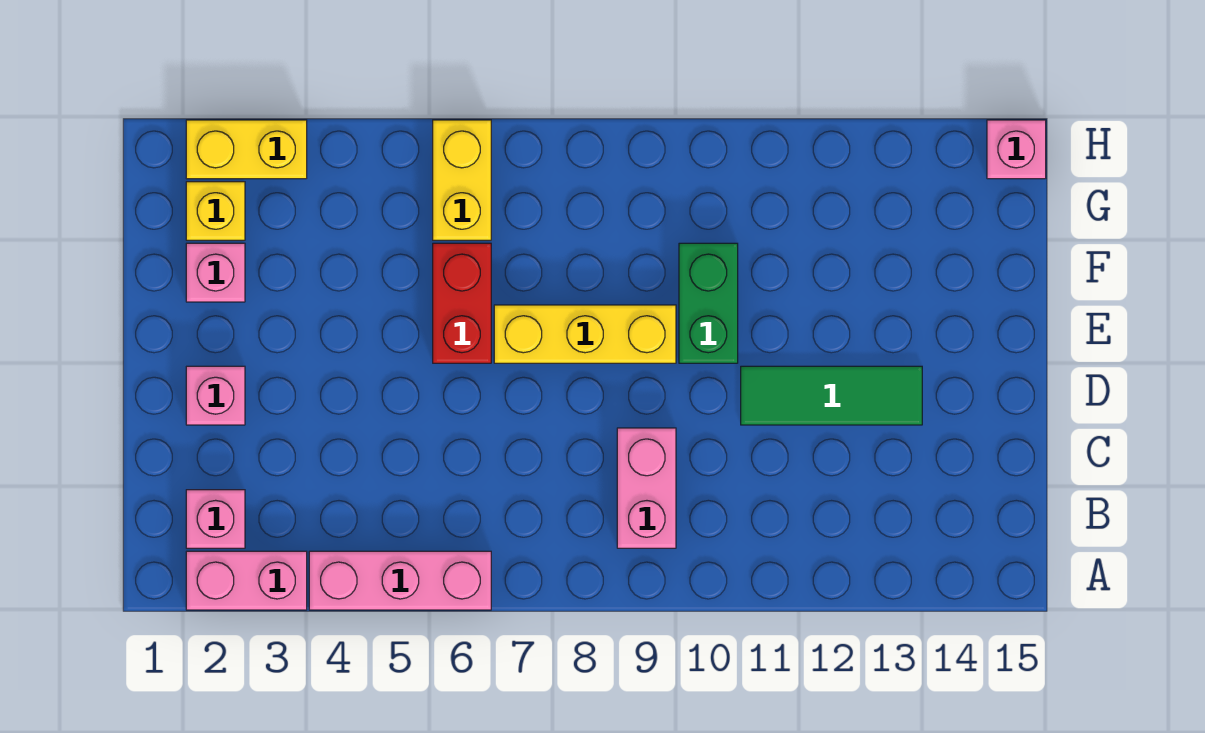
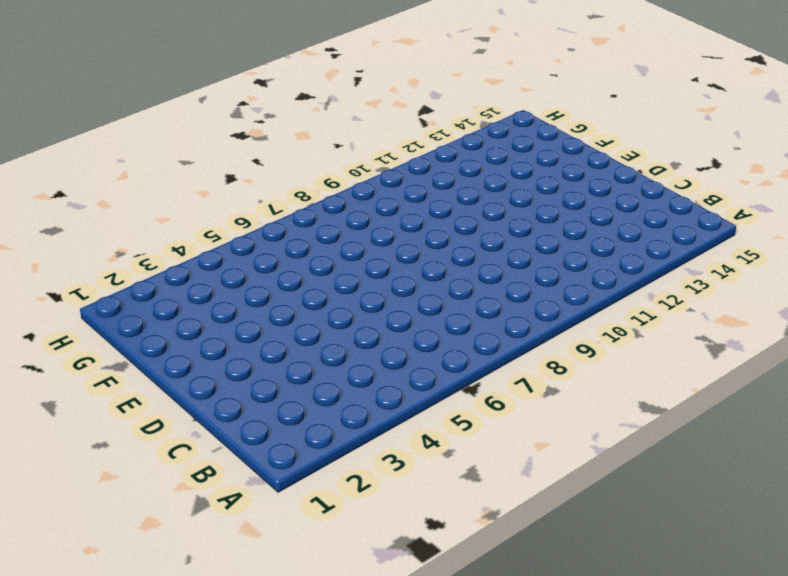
none -> pink 1x2 brick [186,551,307,610]
none -> pink 1x3 brick [309,551,491,610]
none -> pink 1x1 brick [186,490,245,548]

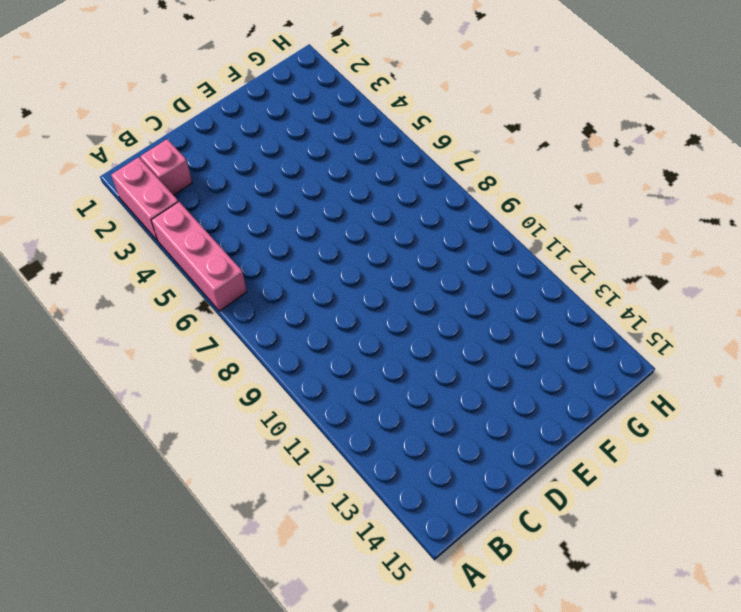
none -> pink 1x2 brick [617,428,676,548]
none -> pink 1x1 brick [186,366,245,425]
none -> green 1x3 tile [741,366,922,425]

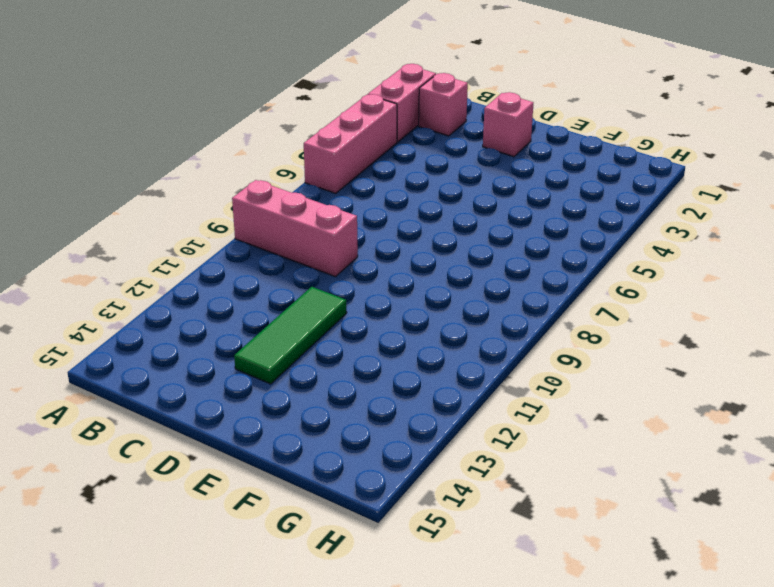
pink 1x3 brick [232,180,358,277] -> pink 1x2 brick [617,428,676,548]
none -> red 1x2 brick [433,243,491,363]
none -> yellow 1x3 brick [494,305,676,363]
none -> green 1x2 brick [679,243,738,363]

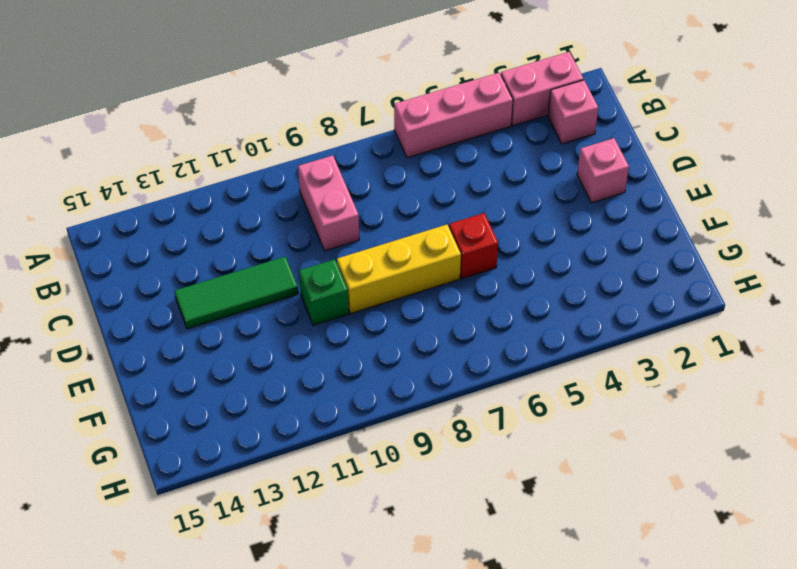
red 1x1 brick [449,213,498,278] -> red 1x2 brick [433,243,491,363]
green 1x1 brick [299,259,349,325] -> green 1x2 brick [679,243,738,363]
none -> pink 1x1 brick [186,243,245,302]
none -> yellow 1x1 brick [186,182,245,240]
none -> yellow 1x2 brick [433,120,491,240]

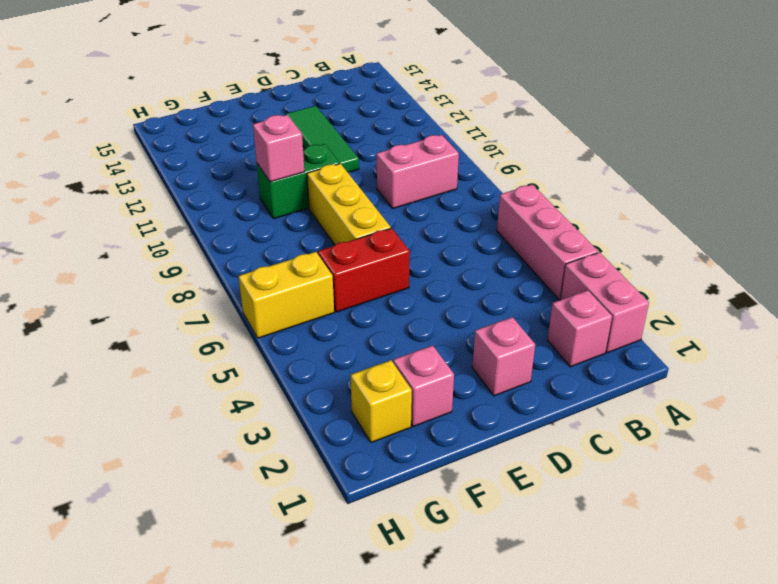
pink 1x1 brick [253,115,304,182] -> pink 1x1 brick moved to [987,120,1046,179]
none -> yellow 1x2 brick [186,120,307,179]

